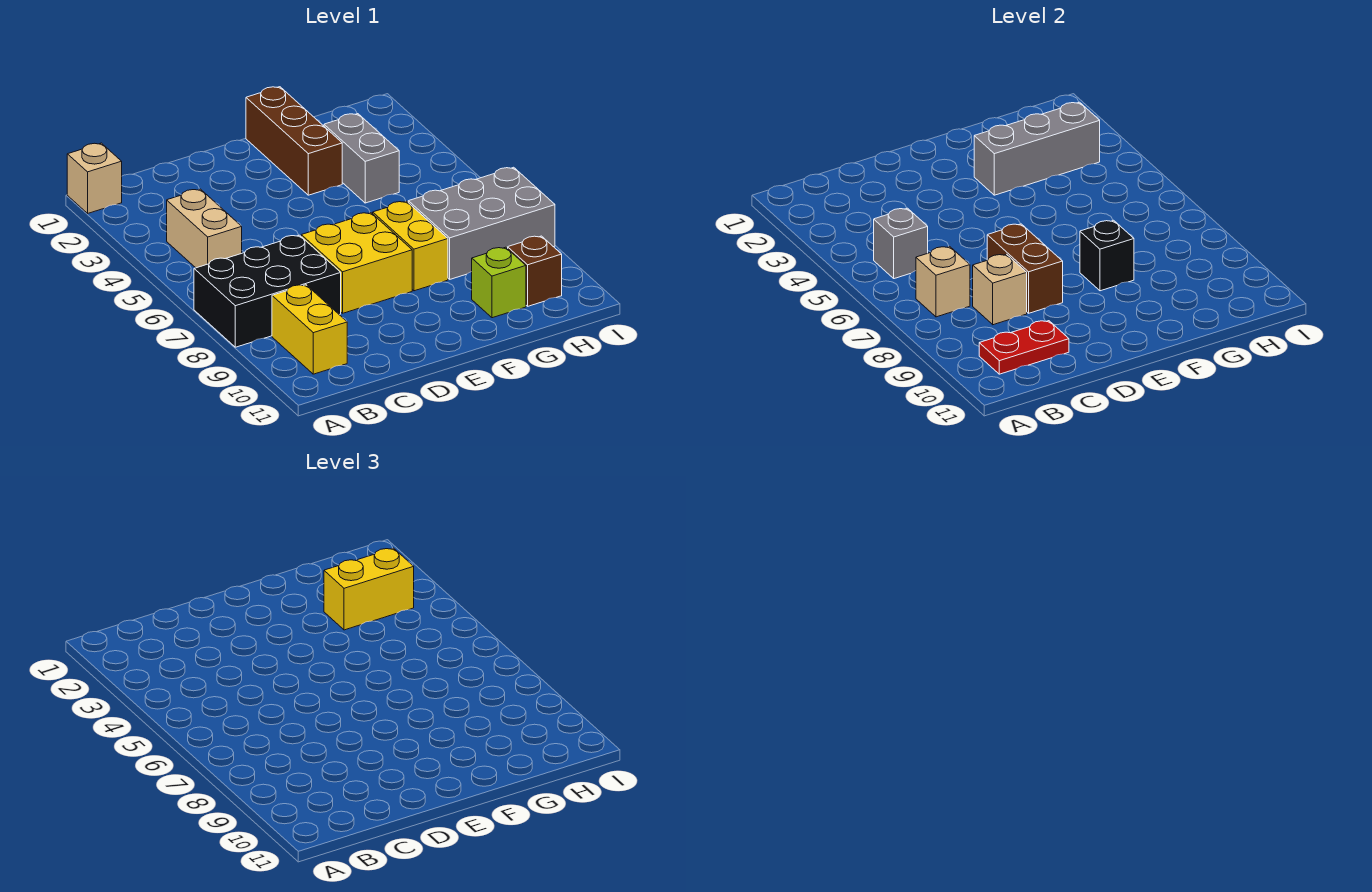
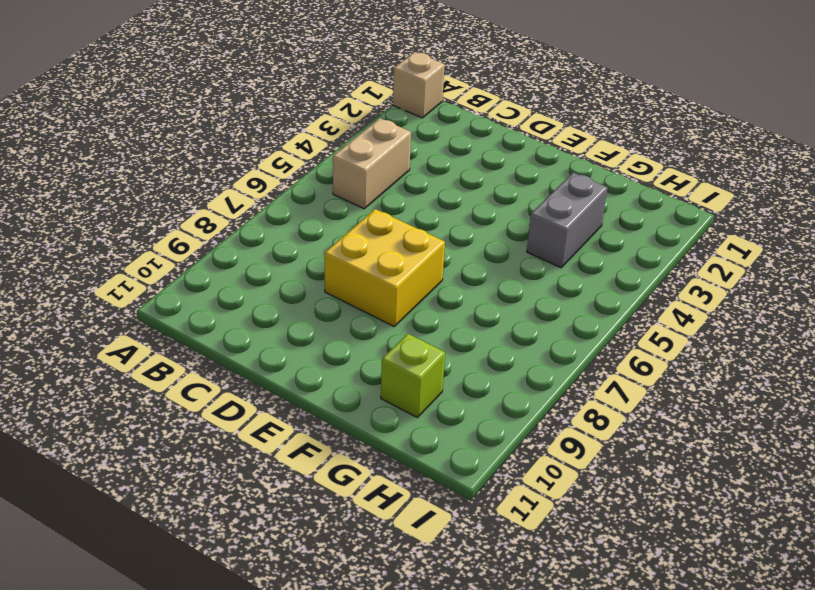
none -> black 2x3 brick [194,235,341,347]
none -> yellow 1x2 brick [272,285,347,374]
none -> brown 1x3 brick [246,87,342,195]

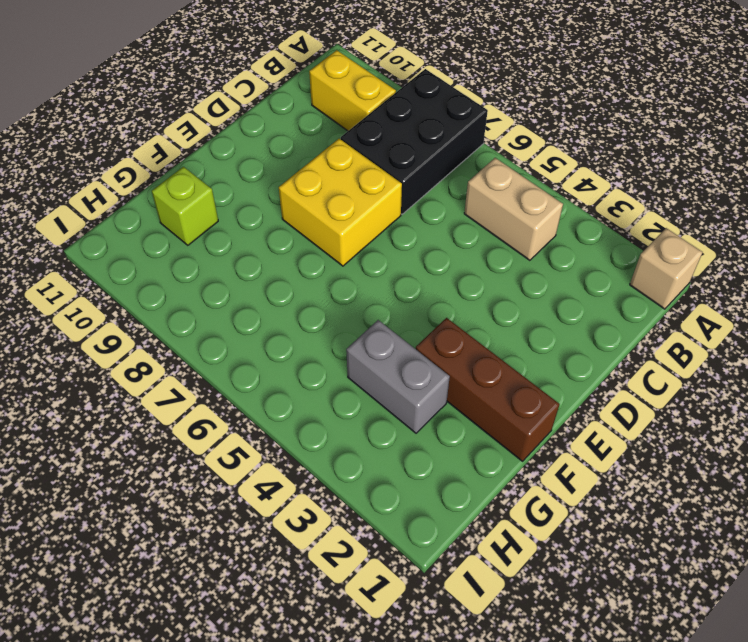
none -> yellow 1x2 brick [373,201,448,291]
none -> grey 2x3 brick [408,167,555,279]
none -> brown 1x1 brick [508,236,562,306]

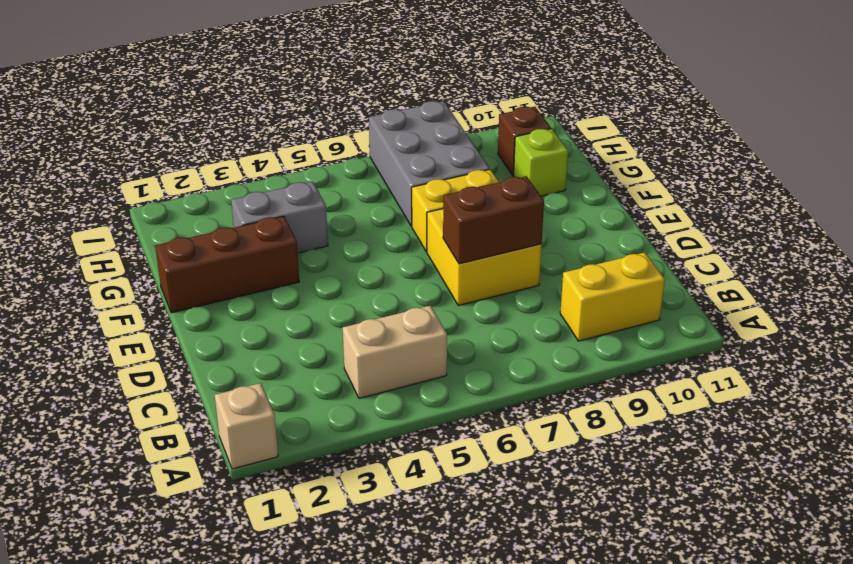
none -> black 2x3 brick [194,235,341,347]
none -> grey 1x1 brick [874,208,928,279]
none -> tan 1x1 brick [916,247,970,317]

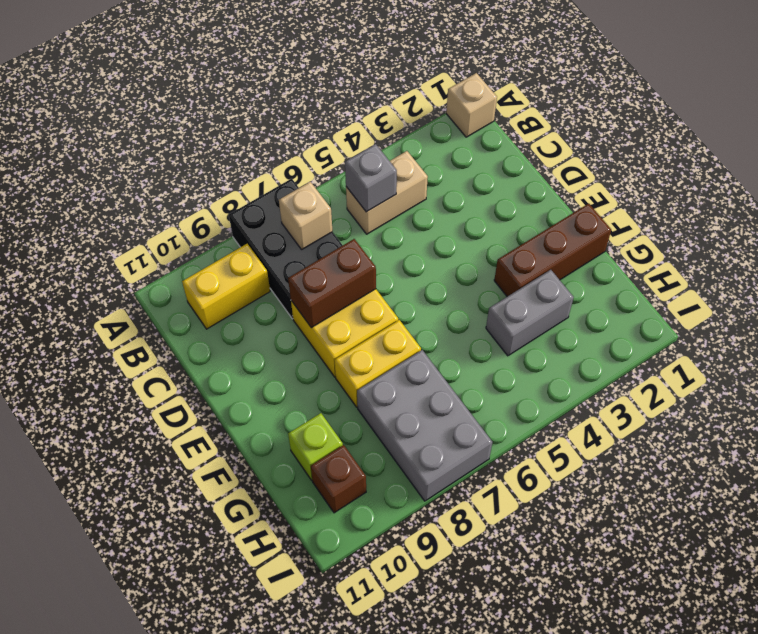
none -> red 1x2 plate [979,321,1069,374]
none -> tan 1x1 brick [973,254,1027,325]
none -> grey 1x3 brick [974,102,1100,195]

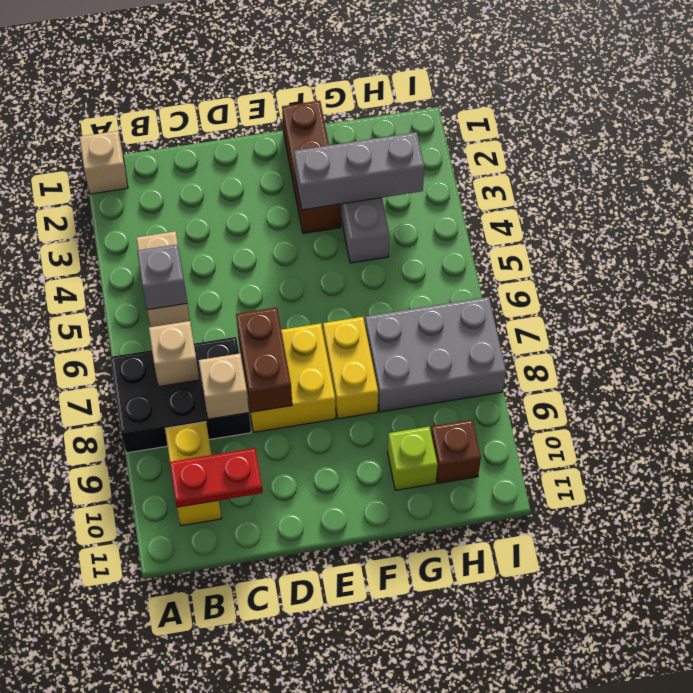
none -> black 1x1 brick [1080,220,1134,291]
none -> yellow 1x2 brick [324,548,414,630]

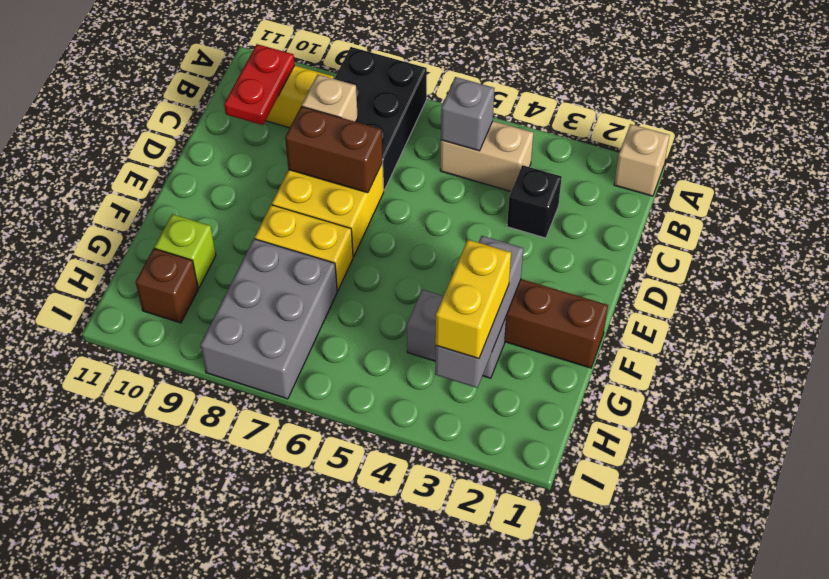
black 1x1 brick [507,165,562,238] -> black 1x1 brick moved to [1080,220,1134,291]
none -> tan 1x1 brick [916,247,970,317]

